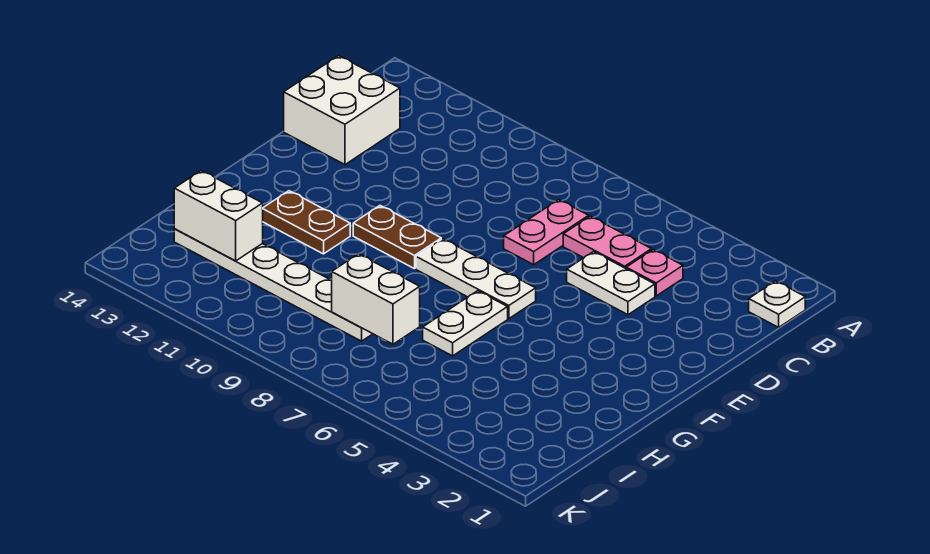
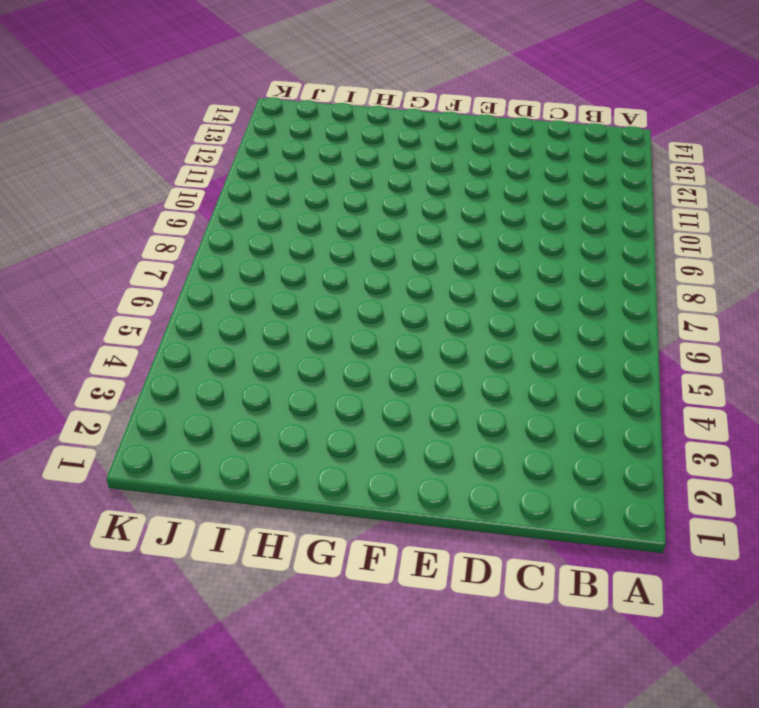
none -> white 1x1 plate [749,281,805,327]
none -> pink 1x1 plate [626,250,683,296]
none -> pink 1x2 plate [563,216,652,268]

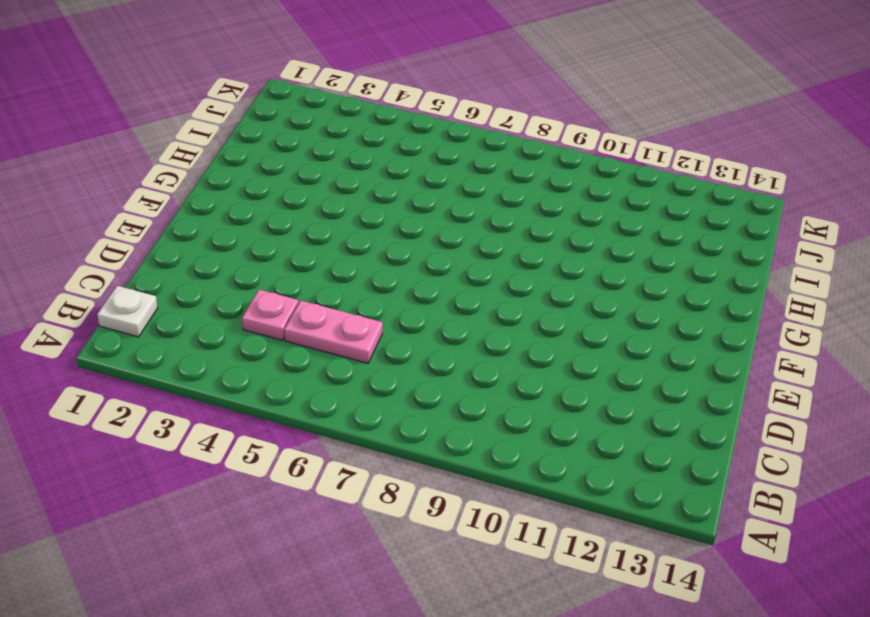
none -> pink 1x2 plate [504,200,589,265]
none -> white 2x2 brick [284,56,400,165]
none -> white 1x2 plate [567,252,655,315]

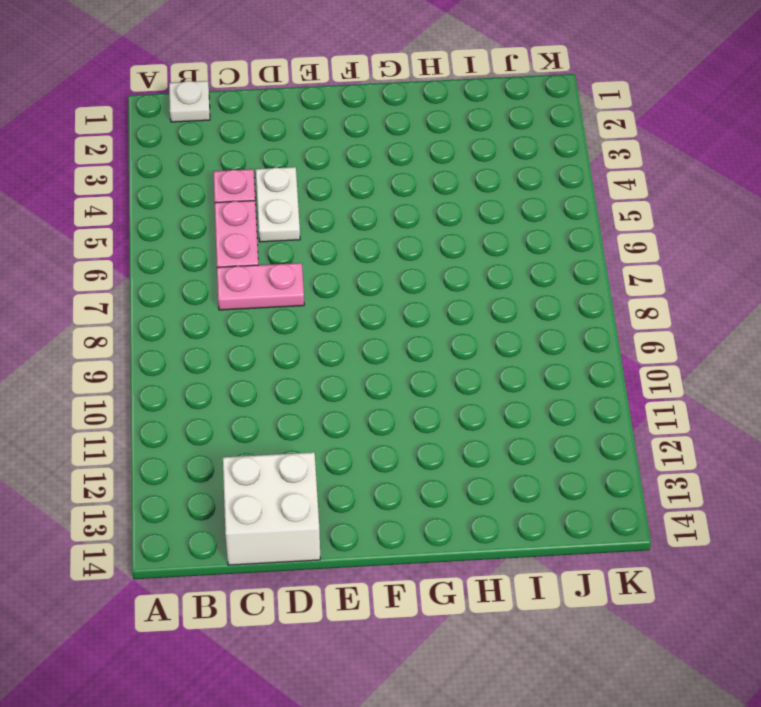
none -> white 1x3 plate [416,239,536,319]
none -> brown 1x2 plate [353,206,441,269]
none -> white 1x2 plate [423,291,508,356]

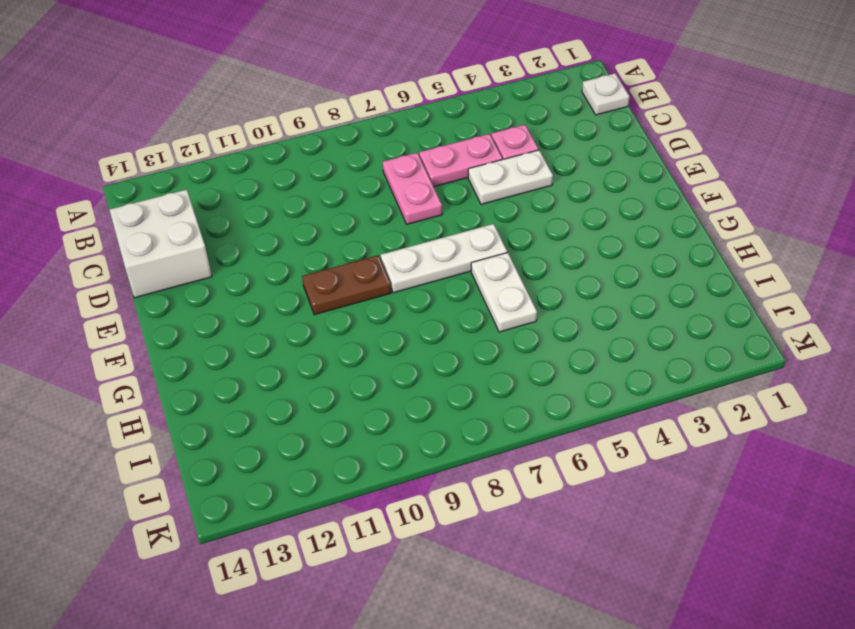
none -> brown 1x2 plate [263,191,350,254]
none -> white 1x6 plate [174,229,372,341]
none -> white 1x2 brick [332,254,420,344]

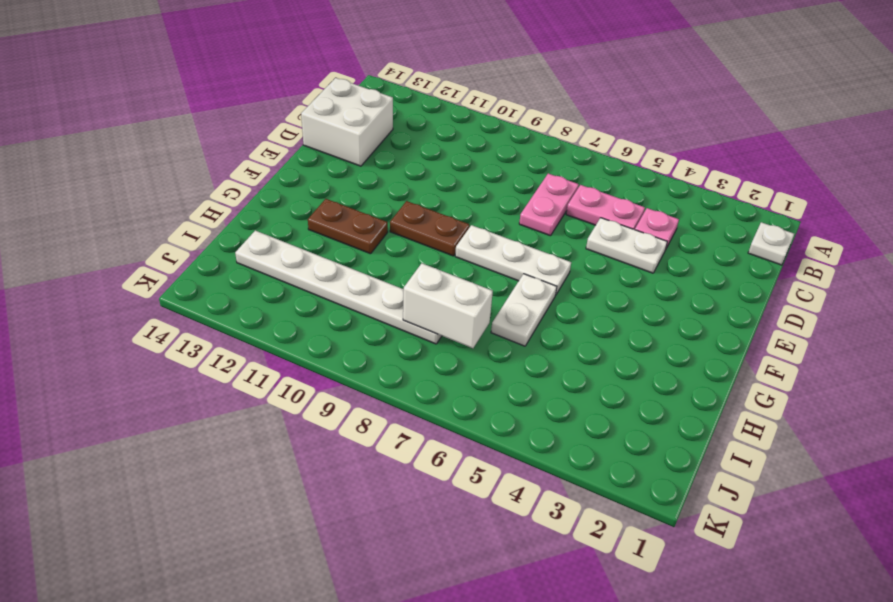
none -> white 1x2 brick [174,171,263,261]

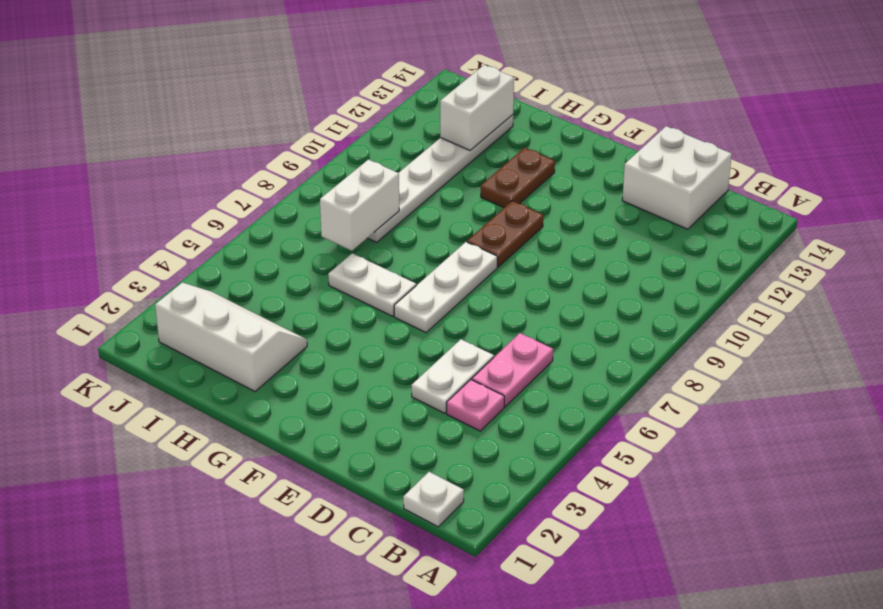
white 2x3 slope [155,283,307,392] -> none
none -> pink 1x2 plate [504,200,589,265]

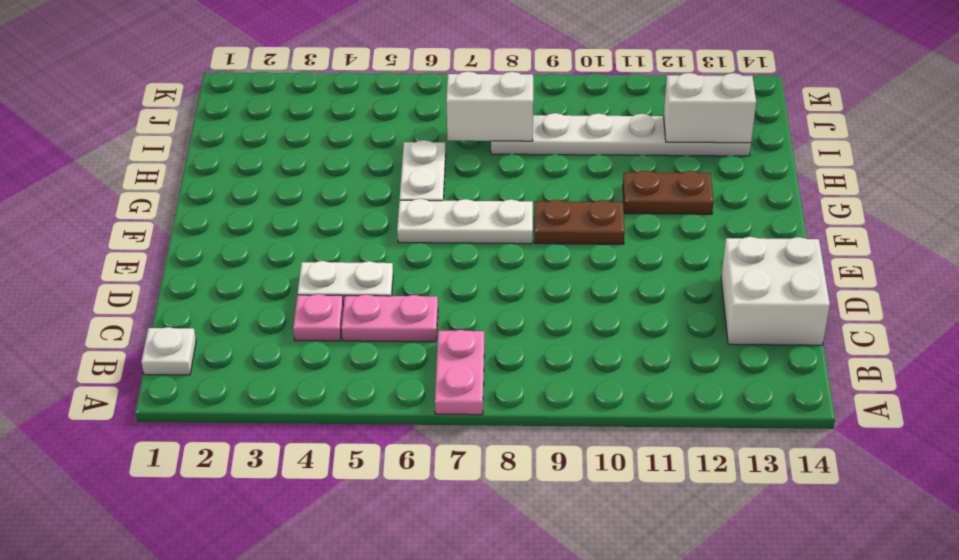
pink 1x2 plate [435,330,484,415] -> pink 1x2 plate moved to [504,200,589,265]

